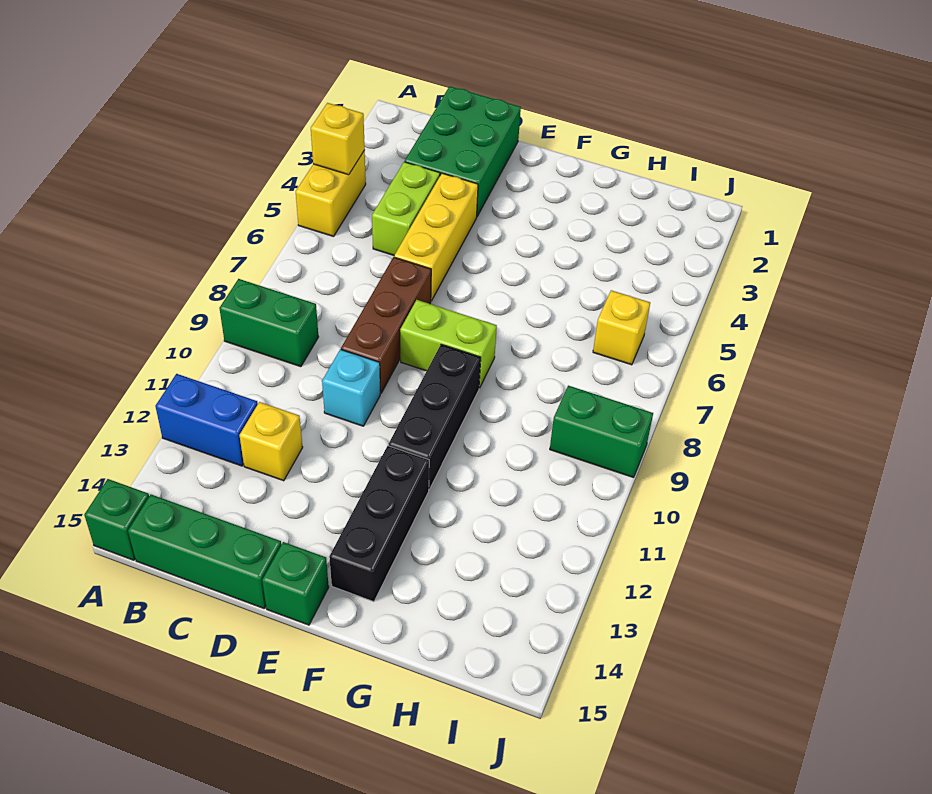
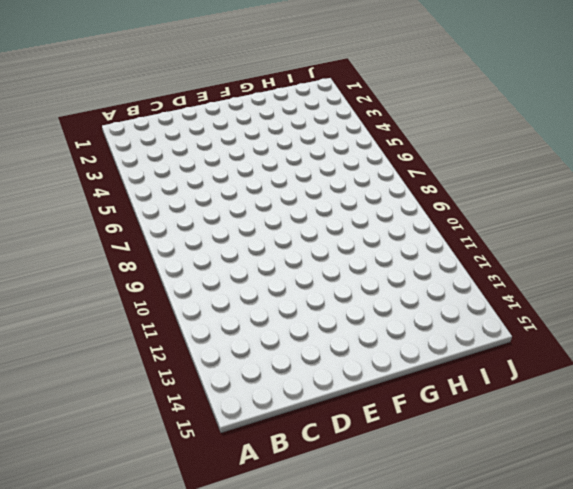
none -> yellow 1x2 brick [296,150,366,237]
none -> green 1x2 brick [219,279,318,367]
none -> blue 1x2 brick [155,374,258,466]

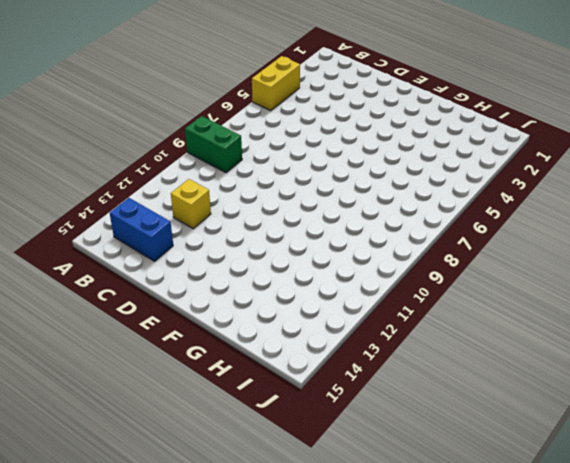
blue 1x2 brick [110,198,173,261] -> blue 1x2 brick moved to [155,374,258,466]
none -> green 1x1 brick [84,479,149,560]
none -> green 1x3 brick [128,495,281,608]
none -> green 2x3 brick [405,86,521,216]

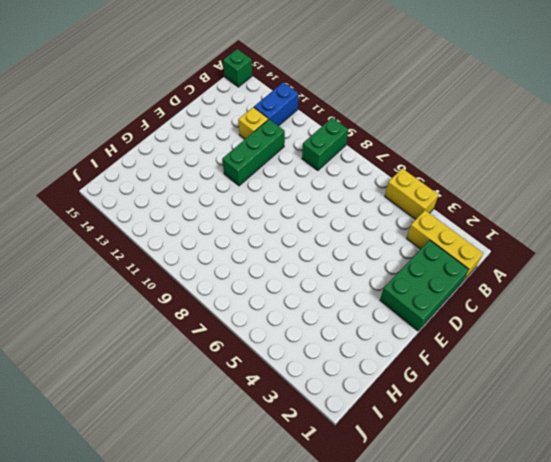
yellow 1x3 brick [407,210,483,280] -> yellow 1x3 brick moved to [394,173,478,301]
green 2x3 brick [380,240,469,331] -> green 2x3 brick turned to [405,86,521,216]
green 1x3 brick [222,119,285,186] -> green 1x3 brick moved to [128,495,281,608]
none -> lime 1x2 brick [372,162,440,255]
none -> brown 1x3 brick [341,257,431,393]
none -> cyan 1x1 brick [322,349,380,426]

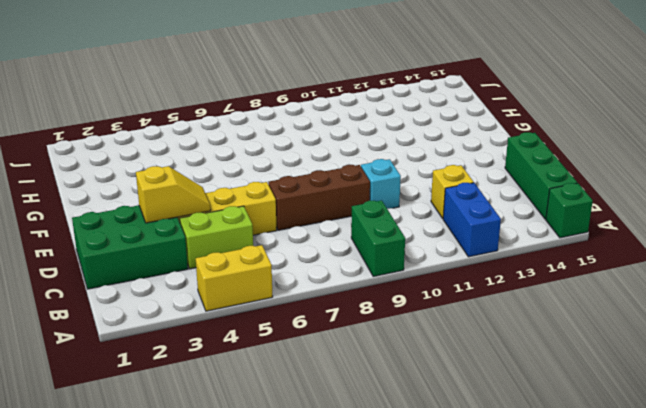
yellow 1x2 slope [136,166,211,223] -> none
none -> lime 1x2 brick [400,300,497,388]
none -> green 1x1 brick [262,542,329,625]
none -> black 1x3 brick [388,344,481,489]

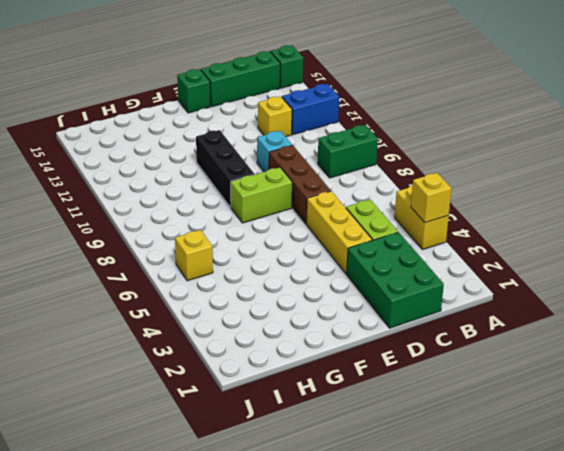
none -> black 1x3 brick [329,446,429,602]
none -> green 1x2 brick [550,386,653,478]

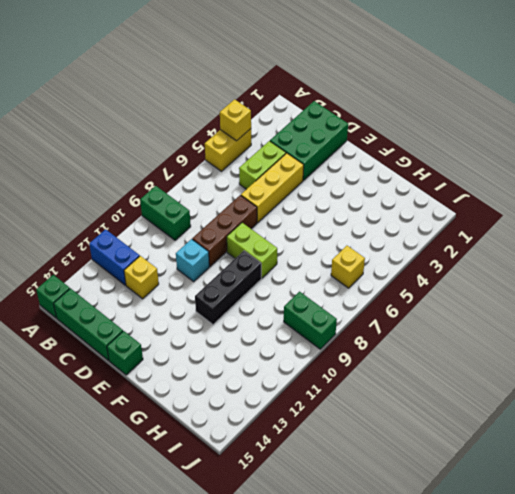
none -> black 1x3 brick [329,446,429,602]

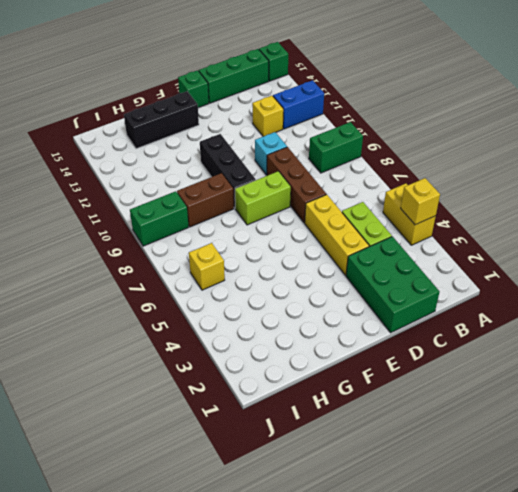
black 1x3 brick [124,91,199,149] -> black 1x3 brick turned to [329,446,429,602]
brown 1x2 brick [177,173,234,227] -> none

